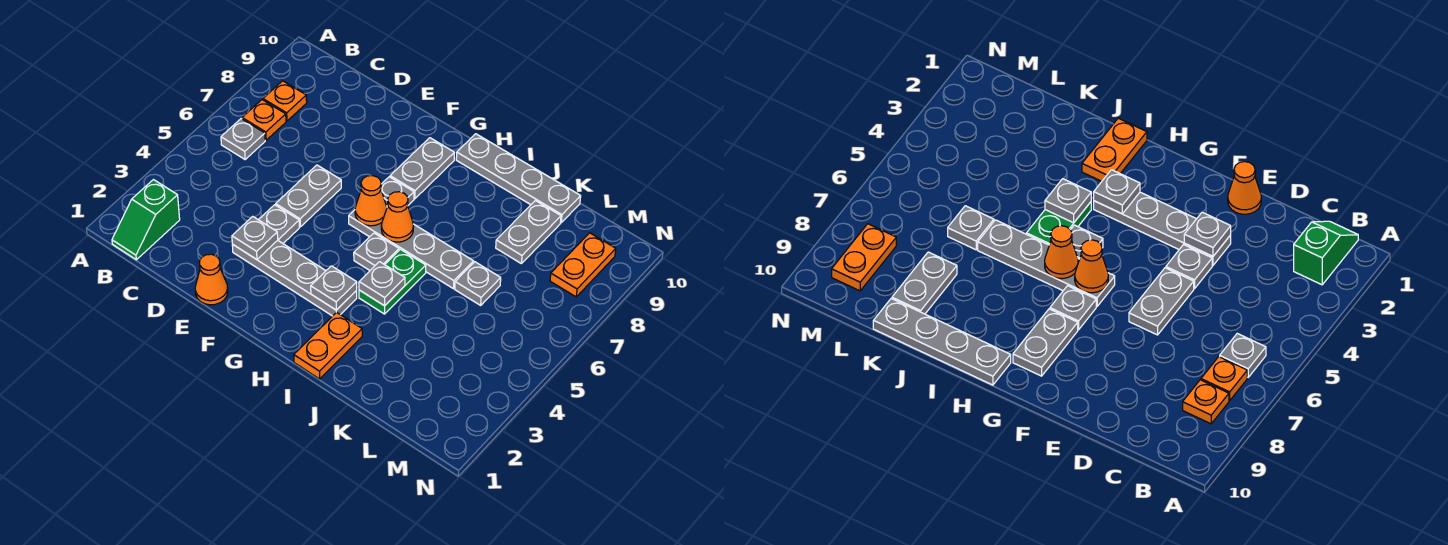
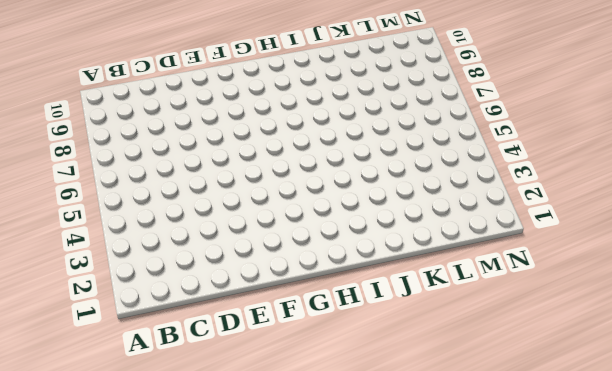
none -> green 1x2 slope [112,180,180,260]
none -> grey 1x1 plate [221,119,265,159]
none -> orange 1x1 plate [242,100,286,140]

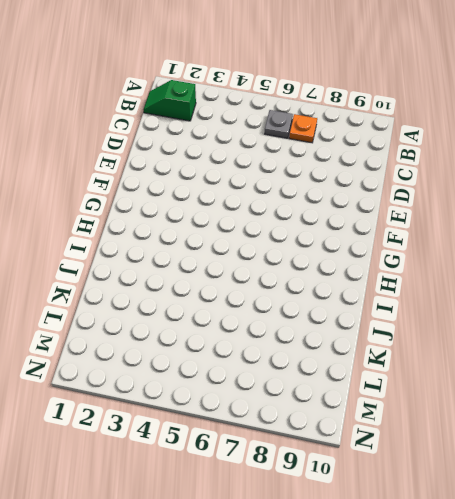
none -> orange 1x1 plate [263,81,307,121]
none -> orange 1x1 cone [195,254,228,305]
none -> grey 1x4 plate [232,240,357,316]

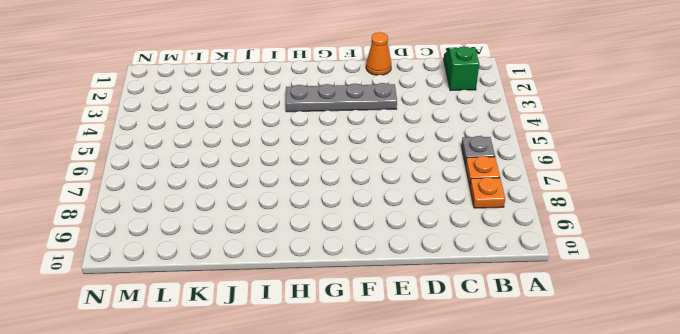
none -> grey 1x1 plate [259,205,299,243]
none -> grey 1x2 plate [276,165,341,227]
none -> grey 1x4 plate [349,210,474,289]

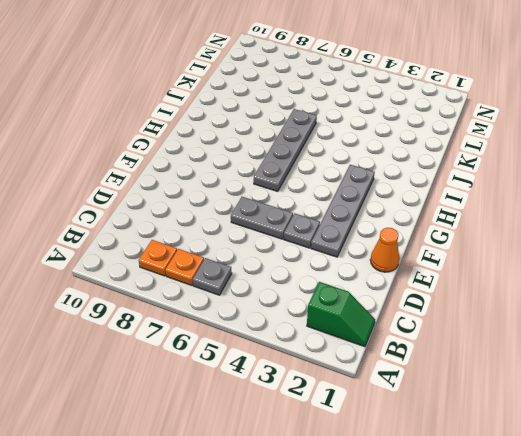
none -> grey 1x1 plate [381,177,414,206]
none -> grey 1x2 plate [390,138,454,199]
none -> grey 1x1 plate [354,233,399,270]

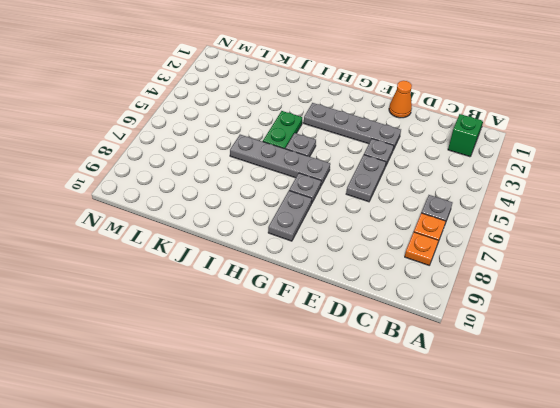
none -> grey 1x4 plate [456,134,581,223]
none -> orange 1x2 plate [294,312,362,379]
none -> grey 1x1 plate [455,262,501,305]

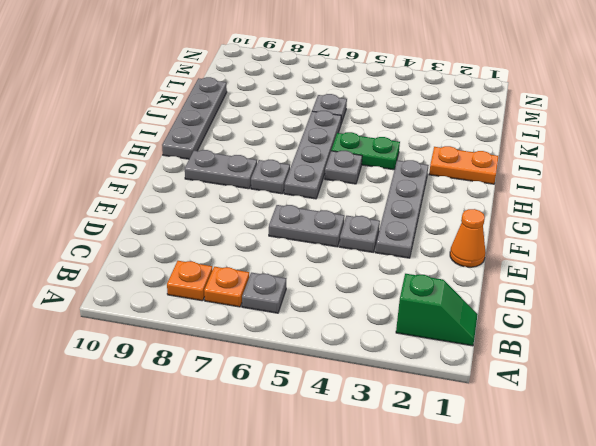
none -> grey 1x2 plate [496,201,561,263]
none -> orange 1x2 plate [550,233,616,297]
none -> grey 1x1 plate [232,216,278,260]

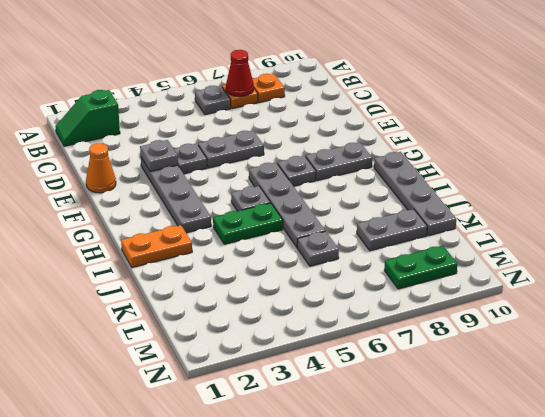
red 1x1 cone [226,50,254,97] -> none
green 1x2 plate [384,246,457,289] -> orange 1x2 plate [550,233,616,297]
none -> orange 1x1 cone [355,176,387,226]
none -> grey 1x1 plate [311,266,357,310]
none -> orange 1x1 cone [381,192,414,242]

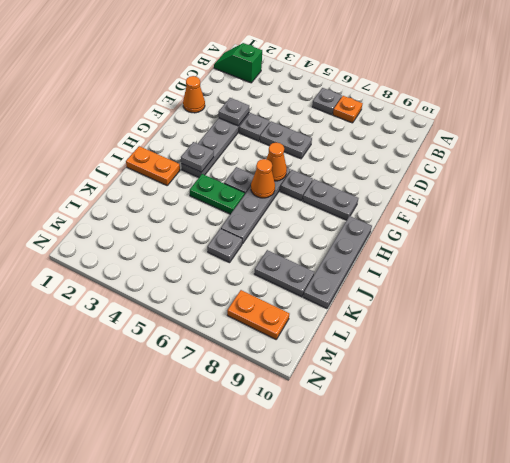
none -> orange 1x1 plate [263,81,307,121]
none -> grey 1x1 plate [359,262,405,306]

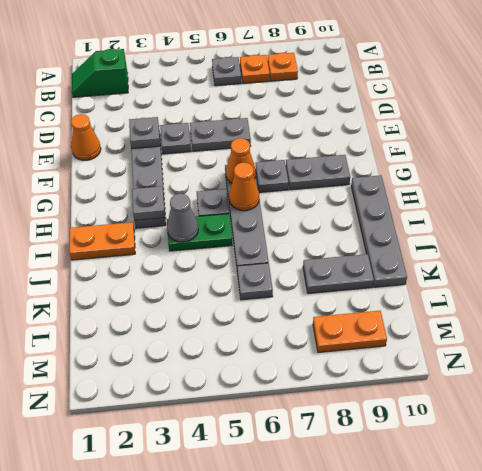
grey 1x1 cone [167,194,198,242] -> grey 1x1 plate [359,262,405,306]

